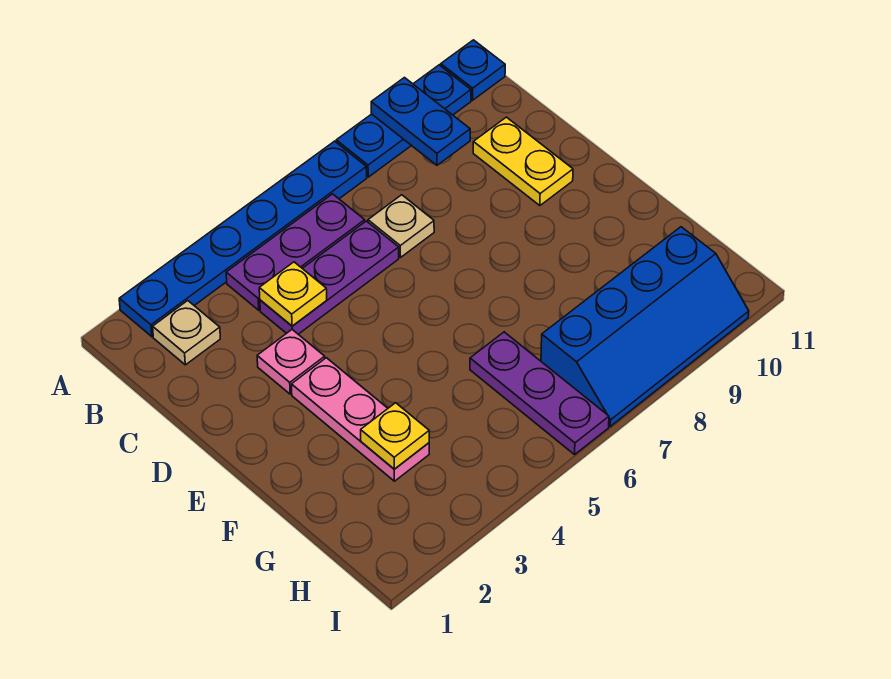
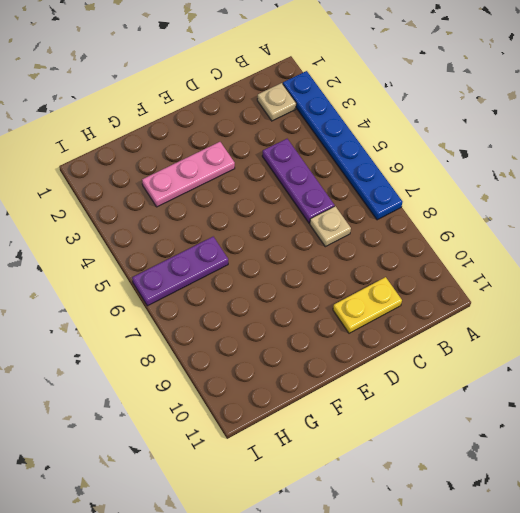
none -> blue 1x3 plate [336,65,471,177]
none -> blue 1x1 plate [441,40,505,100]
none -> purple 1x3 plate [226,194,365,310]

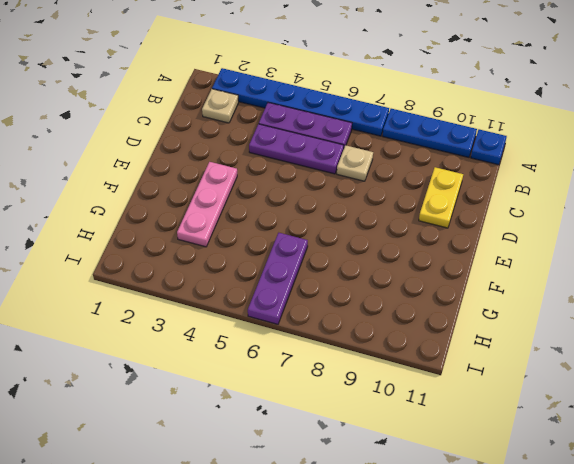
none -> pink 1x1 plate [257,330,325,394]
none -> blue 2x4 slope [541,227,749,426]
none -> blue 1x2 plate [371,78,470,165]

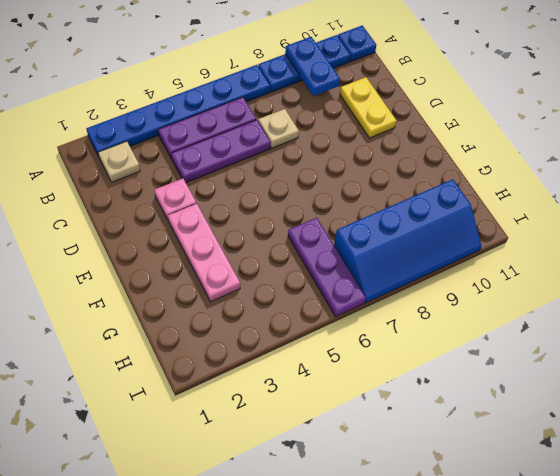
none -> yellow 1x1 plate [259,262,327,326]
none -> yellow 1x1 plate [361,403,429,469]

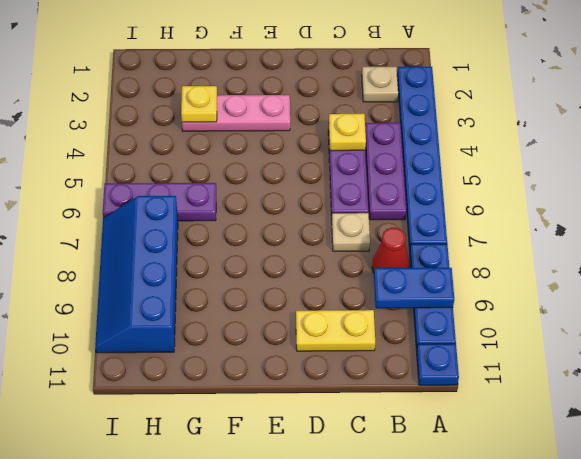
red 1x1 cone [372,227,409,273] -> none
none -> pink 1x1 plate [257,330,325,394]

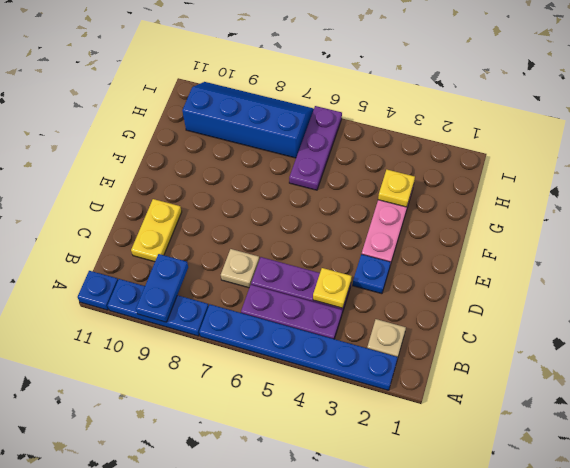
blue 1x1 plate [353,254,391,294] -> pink 1x1 plate [257,330,325,394]

